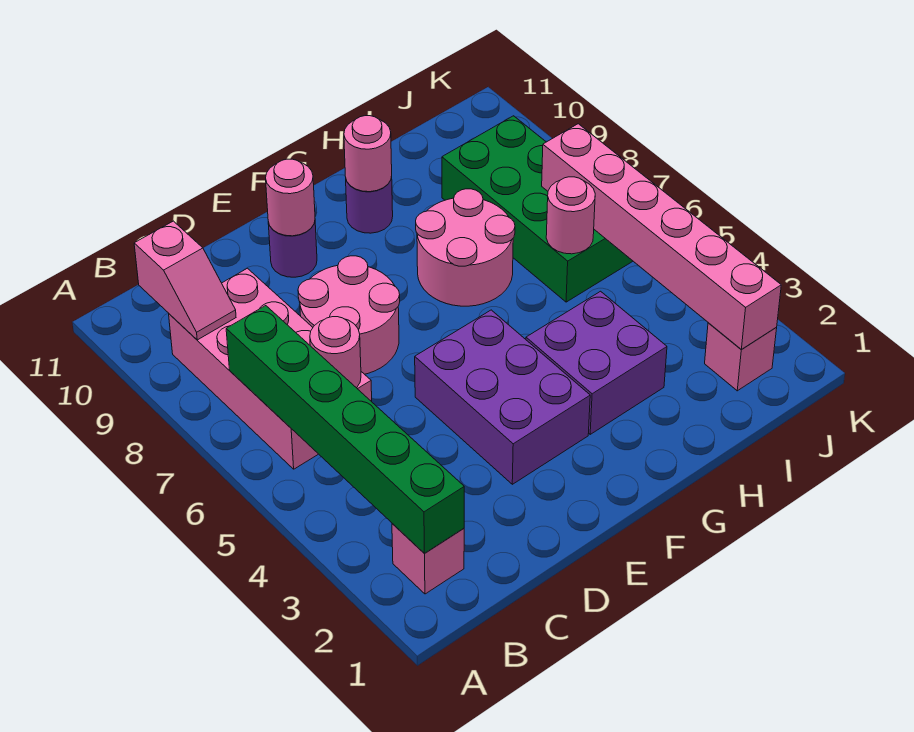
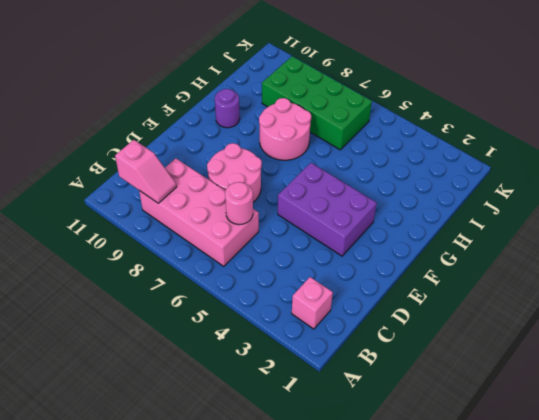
none -> purple 1x1 round brick [268,222,317,277]
none -> purple 2x2 brick [526,291,667,434]
none -> pink 1x1 brick [705,323,777,391]

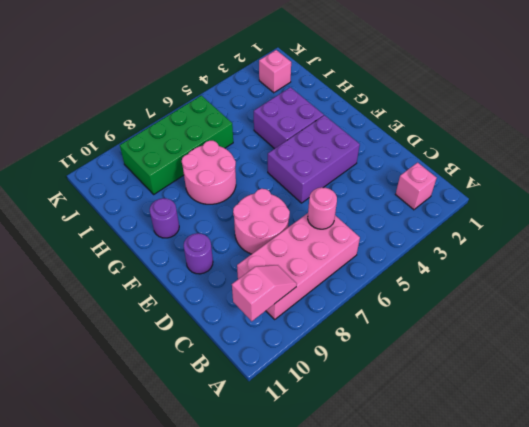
none -> green 1x6 brick [226,306,464,553]
none -> pink 1x1 round brick [266,159,315,236]
none -> pink 1x1 round brick [344,116,392,192]

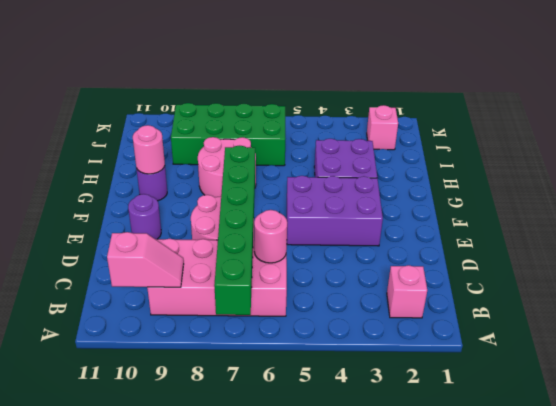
green 1x6 brick [214,146,255,315] -> green 1x6 brick turned to [226,306,464,553]
none -> pink 1x1 round brick [266,159,315,236]
none -> pink 1x1 round brick [546,177,595,254]
none -> pink 1x6 brick [542,124,781,349]

